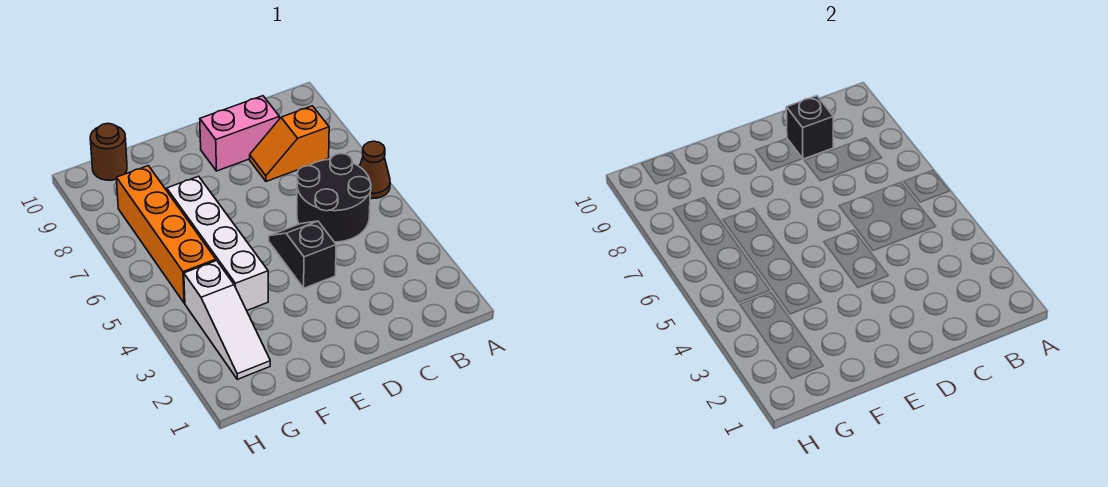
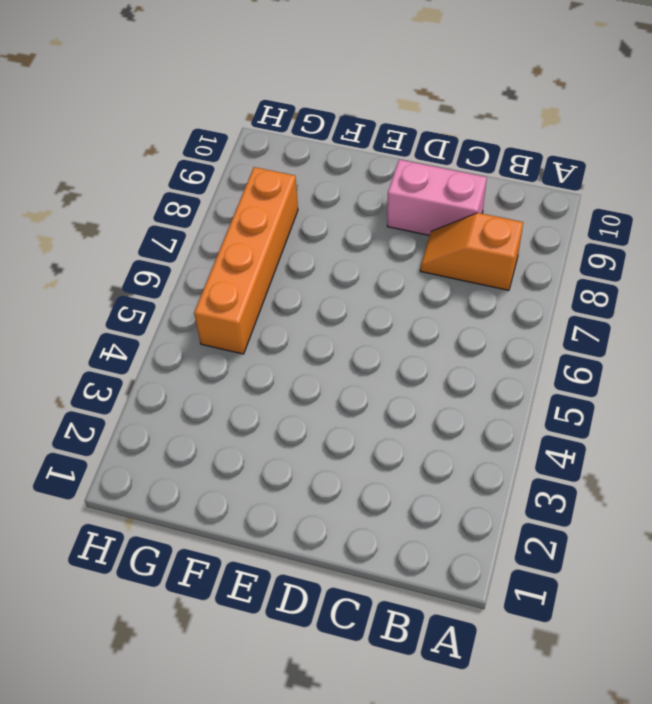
none -> brown 1x1 cone [360,141,390,199]
none -> black 2x2 round brick [297,154,371,242]

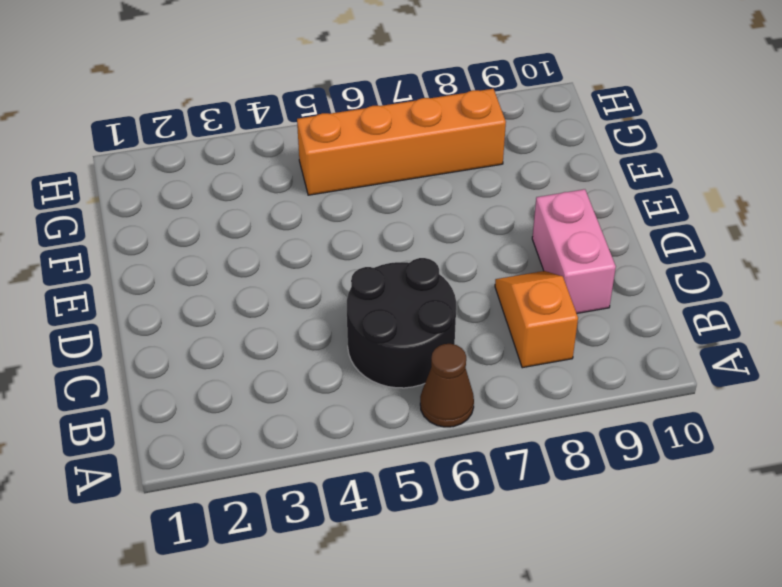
none -> black 1x2 slope [269,221,336,288]
none -> white 1x4 brick [167,176,268,310]

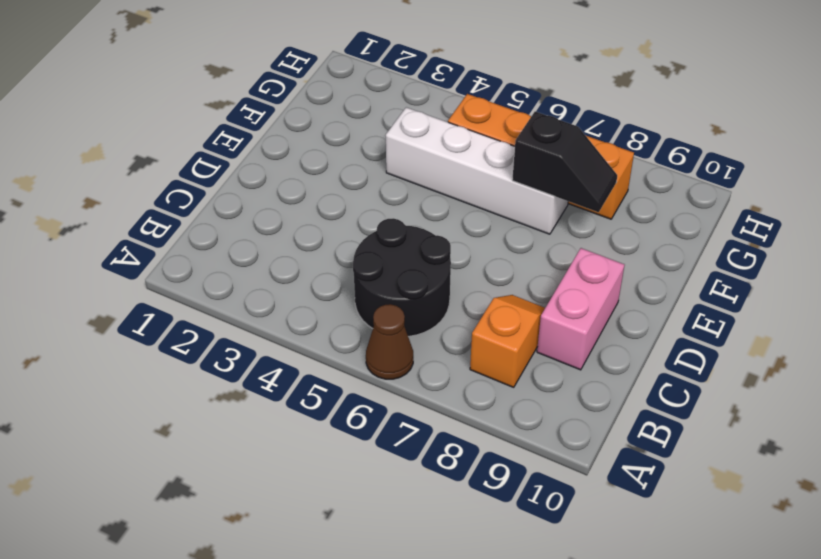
black 1x2 slope [512,112,617,212] -> black 1x2 slope moved to [269,221,336,288]
none -> white 1x3 slope [184,261,270,379]
none -> brown 1x1 round brick [90,123,127,180]

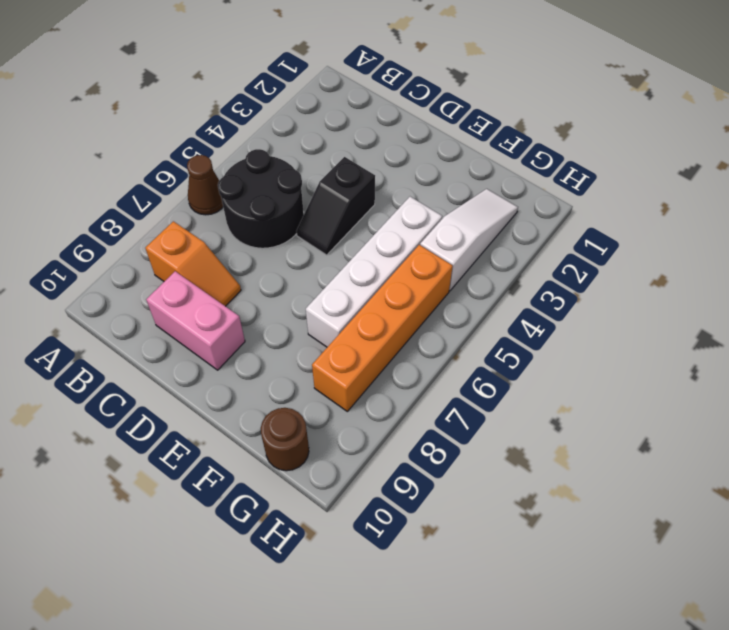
none -> black 1x1 brick [786,96,833,159]

